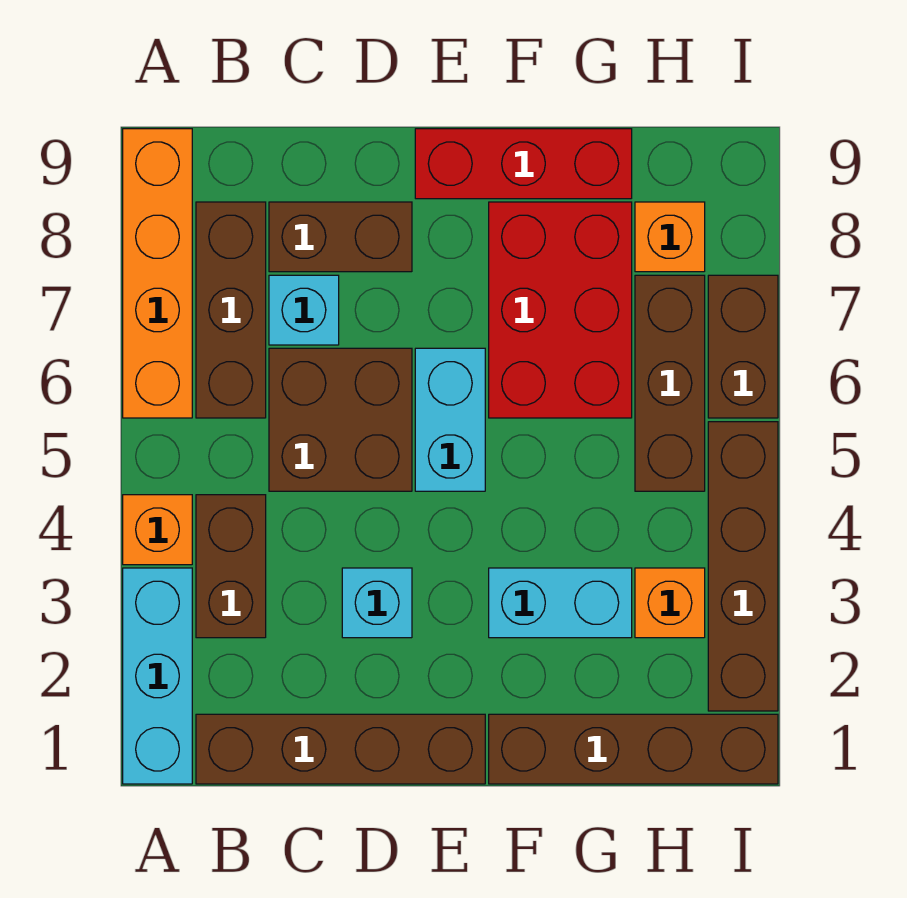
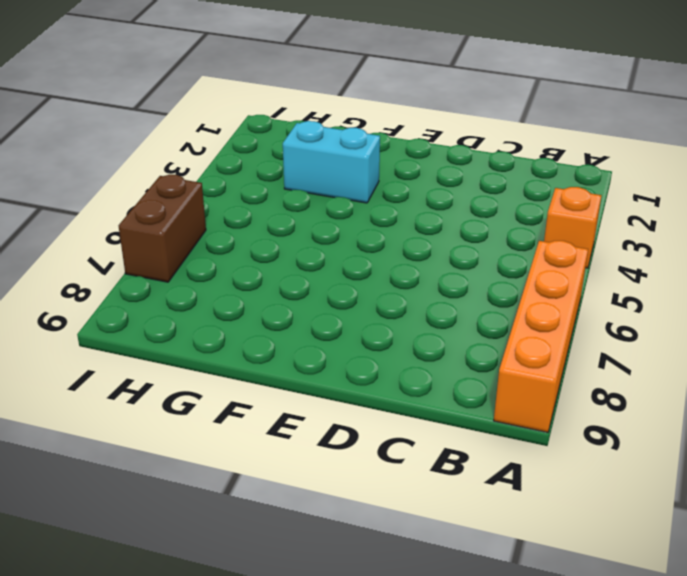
none -> cyan 1x3 brick [123,568,192,784]
none -> brown 1x4 brick [196,714,485,784]
none -> brown 1x2 brick [196,495,266,638]

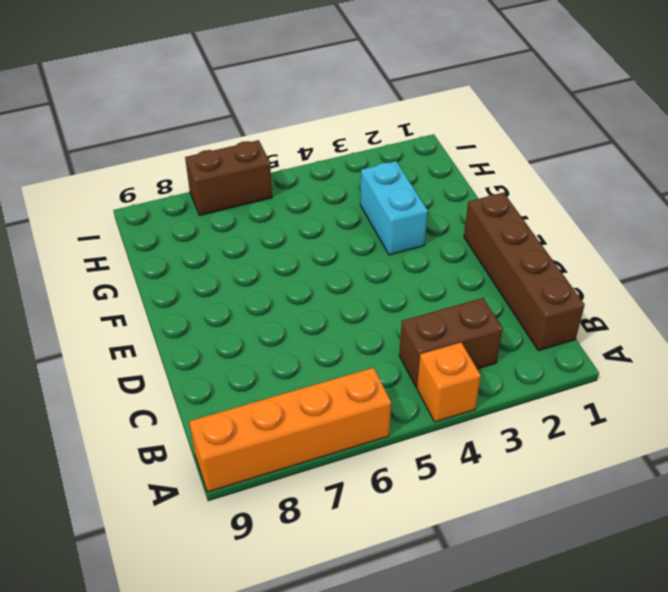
none -> cyan 1x3 brick [123,568,192,784]
none -> brown 1x3 brick [196,202,266,418]
none -> brown 2x2 brick [269,348,412,491]

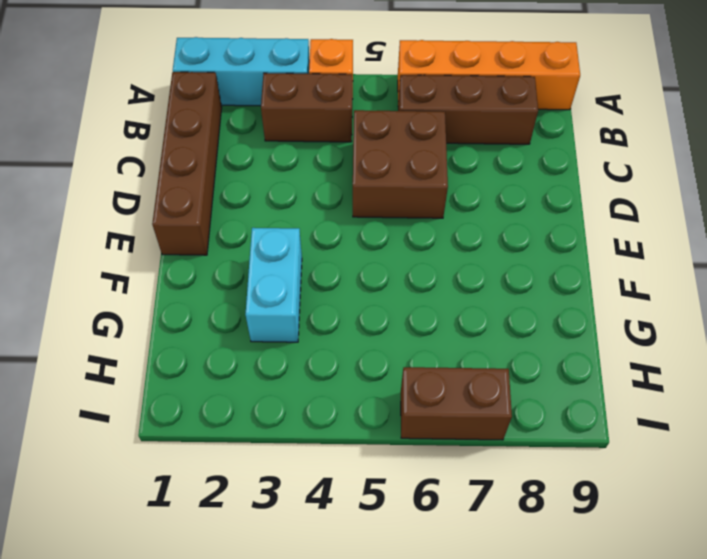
none -> cyan 1x1 brick [269,275,339,345]
none -> brown 1x2 brick [269,202,412,272]
none -> cyan 1x1 brick [342,568,412,638]

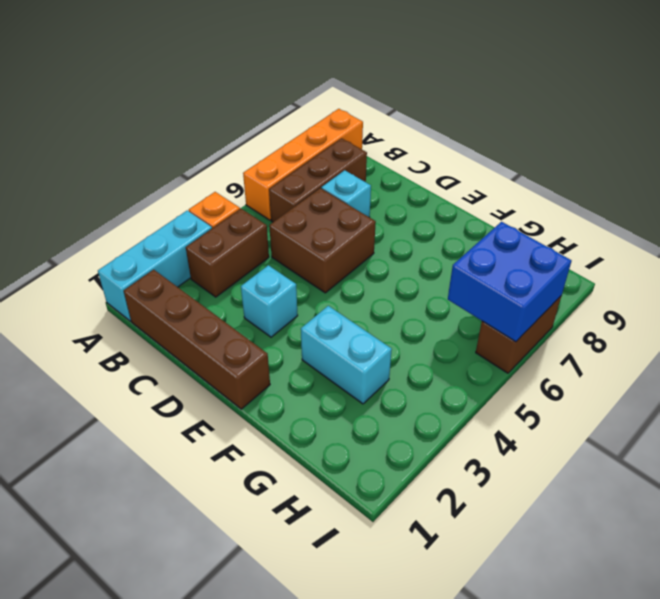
blue 2x2 brick [448,222,572,342] -> none
none -> brown 1x2 brick [269,202,412,272]
none -> cyan 1x2 brick [415,348,485,491]
none -> red 1x3 brick [415,129,632,199]

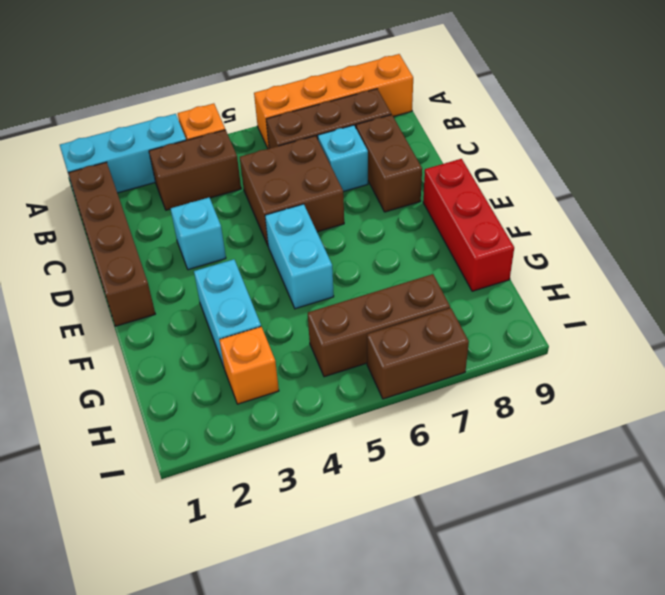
cyan 1x2 brick [265,204,334,309] -> cyan 1x2 brick turned to [415,348,485,491]
none -> brown 1x4 brick [489,714,778,784]
none -> red 2x3 brick [489,202,632,418]
none -> orange 1x1 brick [635,202,705,272]

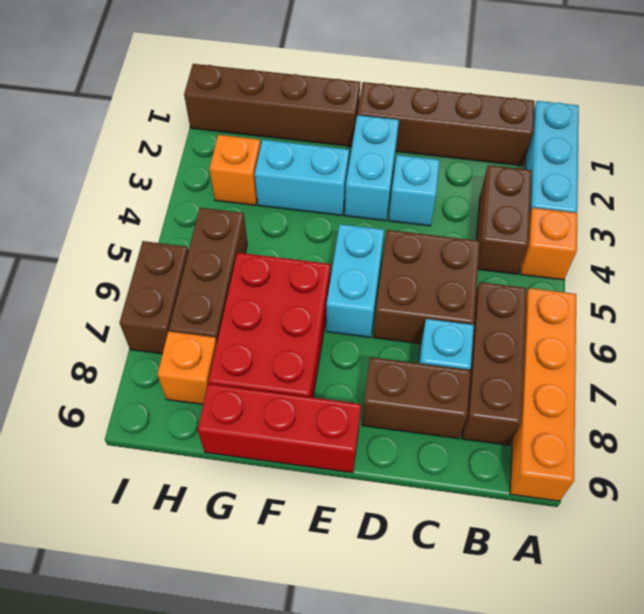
cyan 1x2 brick [345,115,399,221] -> none
none -> brown 1x4 brick [708,422,778,711]

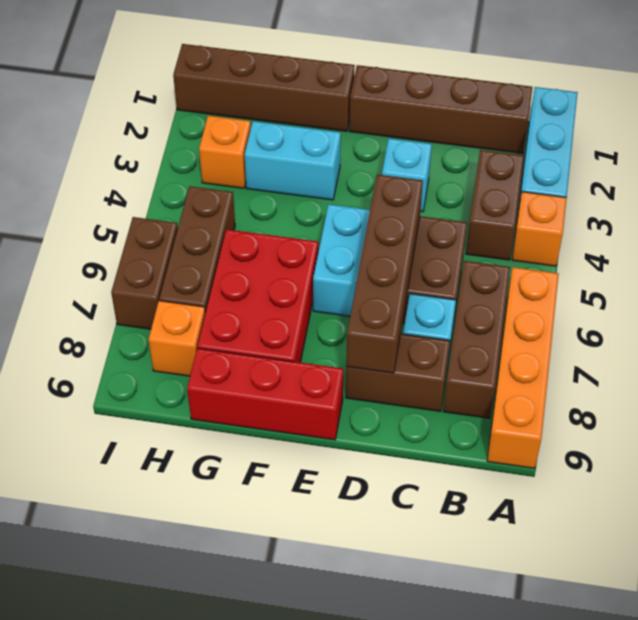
brown 1x4 brick [346,175,423,373] -> brown 1x4 brick moved to [708,422,778,711]

